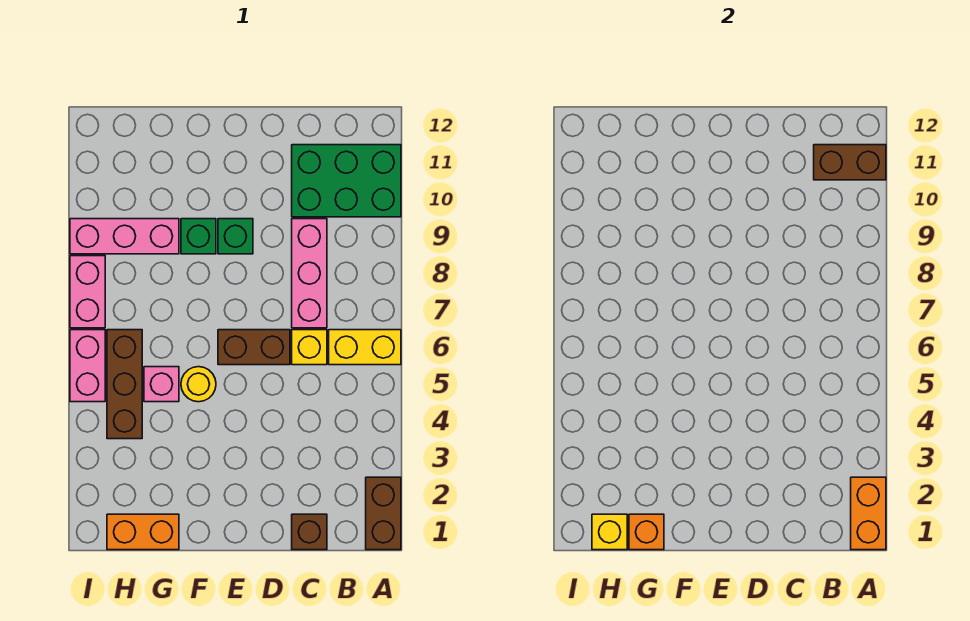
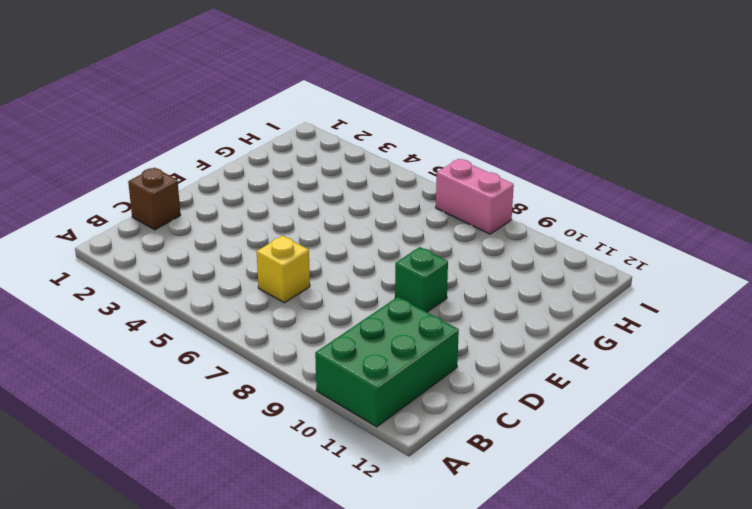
none -> brown 1x2 brick [366,477,401,550]
none -> yellow 1x2 brick [329,330,401,365]
none -> pink 1x3 brick [292,219,327,328]

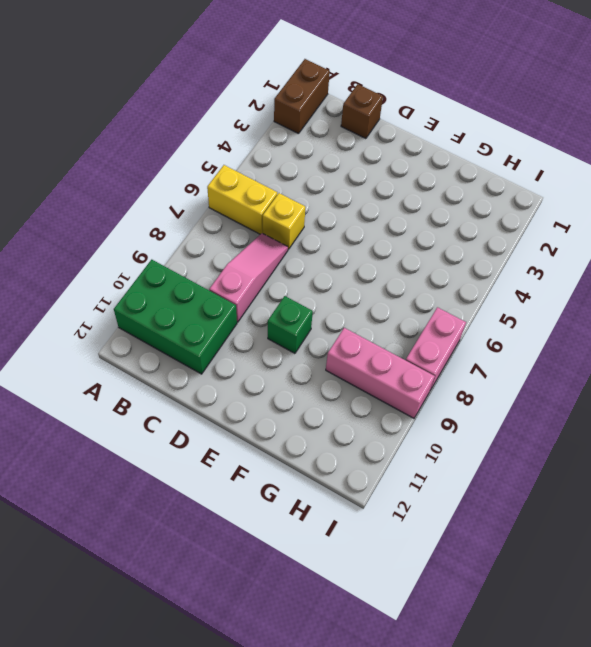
pink 1x3 slope [209,233,288,322] -> pink 1x3 brick [292,219,327,328]
none -> brown 1x2 brick [218,330,290,365]
none -> yellow 1x1 round brick [181,367,216,402]
none -> green 1x1 brick [181,219,216,254]

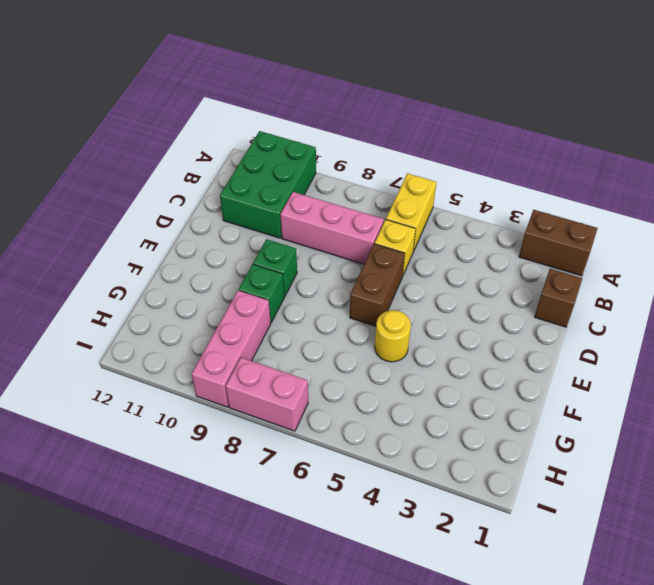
none -> orange 1x2 brick [107,514,179,550]
none -> pink 1x1 brick [144,367,179,402]
none -> brown 1x3 brick [107,330,142,439]

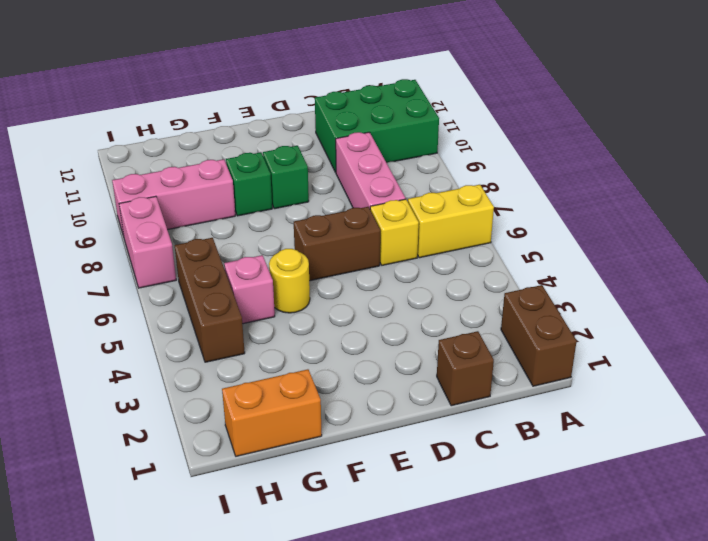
none -> pink 1x2 brick [70,330,105,402]
none -> orange 1x2 brick [851,477,886,550]
none -> brown 1x2 brick [814,145,886,180]

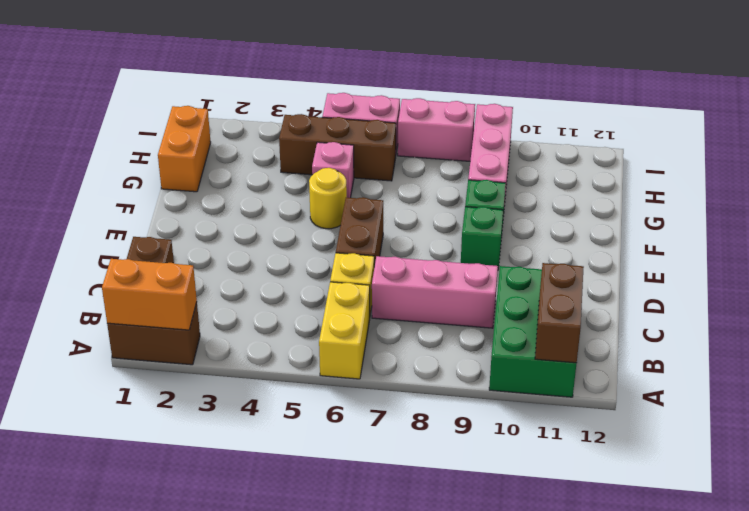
none -> orange 1x1 brick [629,514,664,550]
none -> yellow 1x1 brick [592,514,627,550]

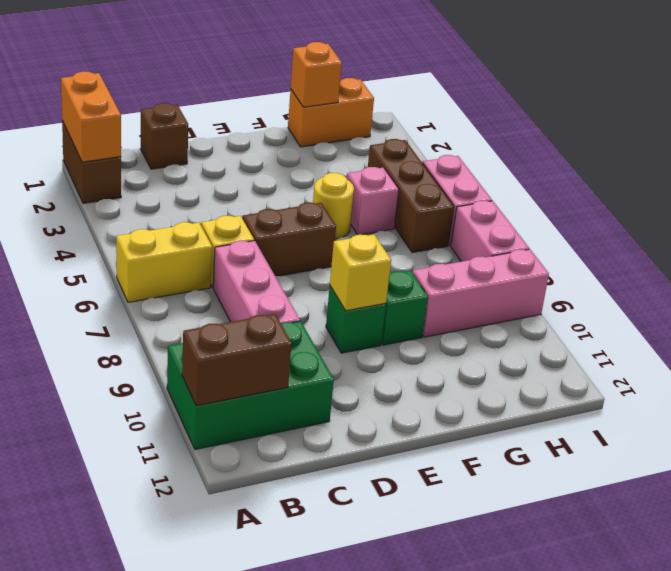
yellow 1x1 brick [330,234,391,311] -> yellow 1x1 brick moved to [592,514,627,550]

